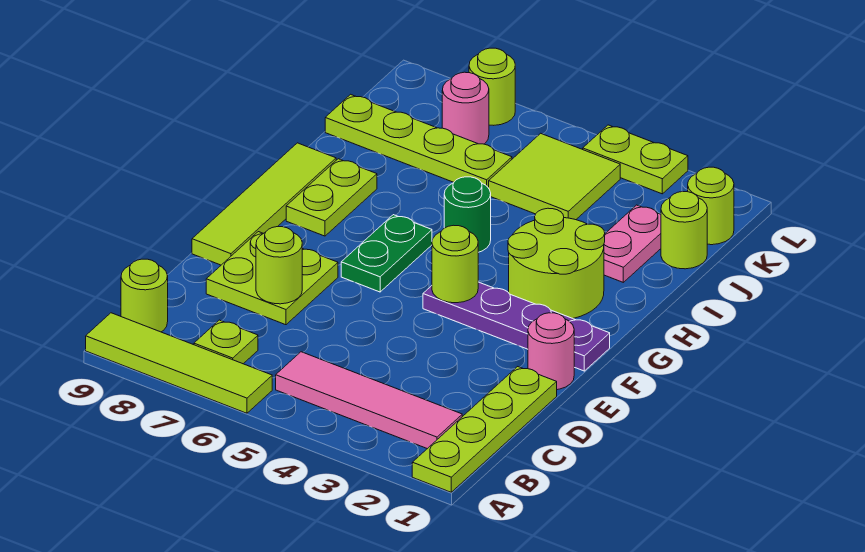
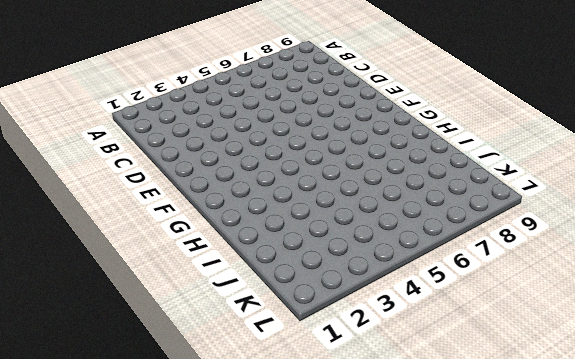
none -> lime 1x4 plate [412,367,557,492]
none -> lime 1x4 tile [86,313,272,413]
none -> pink 1x4 tile [276,352,462,449]

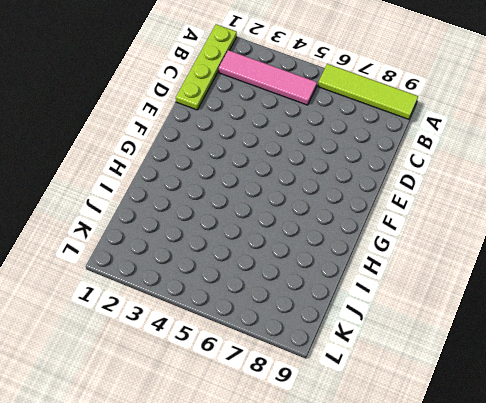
none -> lime 1x1 plate [194,320,258,364]
none -> lime 1x1 round brick [121,259,168,332]
none -> lime 2x2 plate [206,232,338,325]

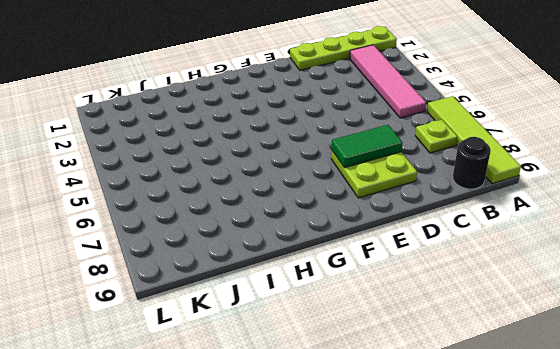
black 1x1 round brick [453,137,491,189] -> lime 1x1 round brick [121,259,168,332]
green 1x2 tile [332,125,402,168] -> lime 1x1 round brick [256,227,302,304]
none -> pink 1x1 round brick [528,313,574,390]
none -> lime 1x4 tile [192,143,336,265]
none -> purple 1x4 plate [423,282,610,371]

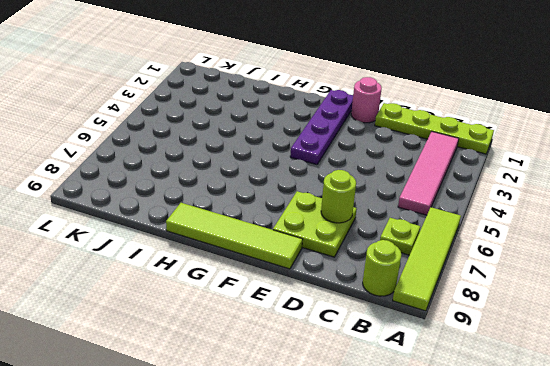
none -> green 1x2 plate [341,215,432,292]
none -> lime 2x2 round brick [508,208,605,318]
none -> lime 1x2 plate [286,159,377,236]

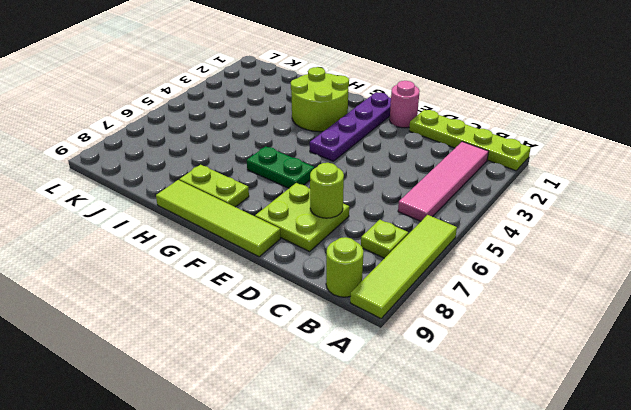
none -> green 1x1 round brick [444,177,491,252]
none -> pink 1x2 plate [604,205,661,282]
none -> lime 1x1 round brick [661,192,707,269]

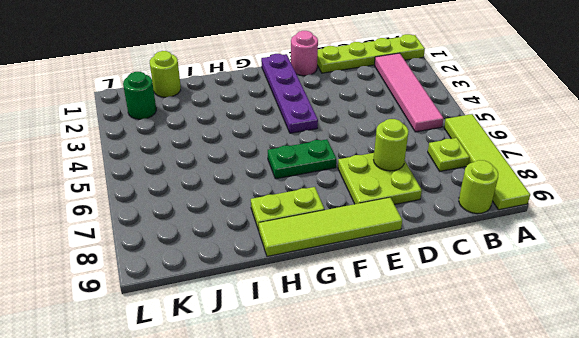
green 1x1 round brick [123,72,156,119] -> green 1x1 round brick moved to [444,177,491,252]
none -> lime 2x2 round brick [508,208,605,318]
none -> pink 1x2 plate [604,205,661,282]
none -> lime 2x2 tile [489,133,620,220]

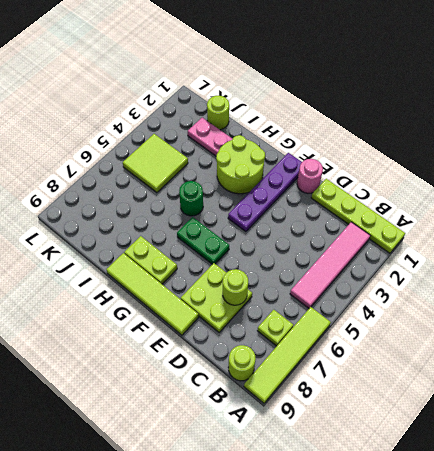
none -> lime 1x4 plate [325,94,512,188]
none -> lime 1x1 round brick [688,167,734,245]
none -> pink 1x1 round brick [442,72,489,144]

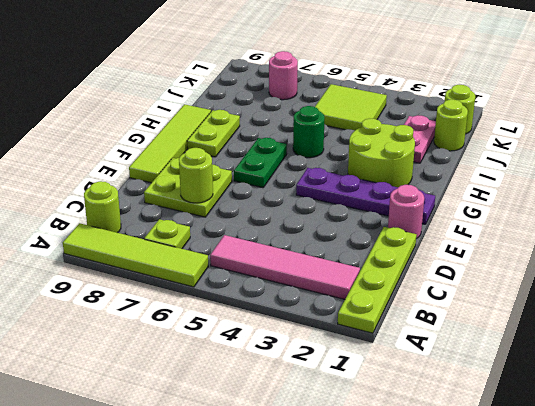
none -> lime 1x4 plate [325,94,512,188]
none -> lime 1x2 plate [583,125,688,194]
none -> lime 1x1 round brick [469,48,515,125]

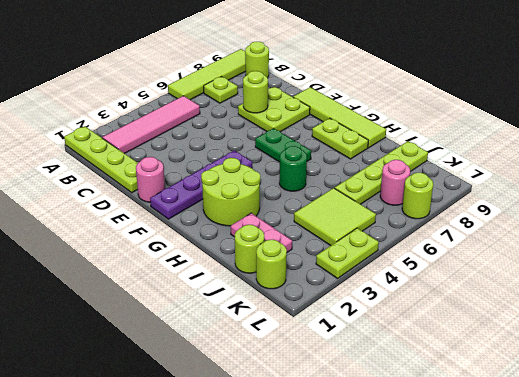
none -> lime 1x1 round brick [432,225,478,303]

